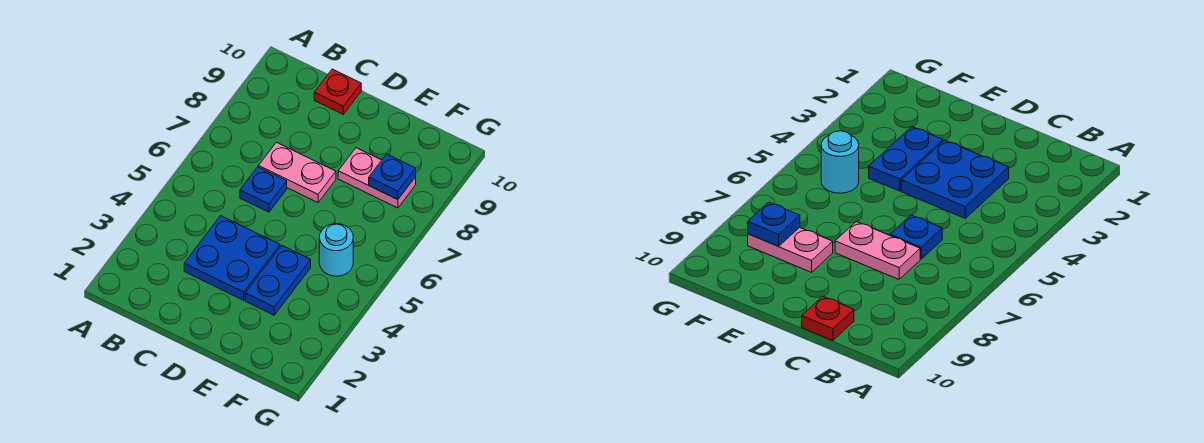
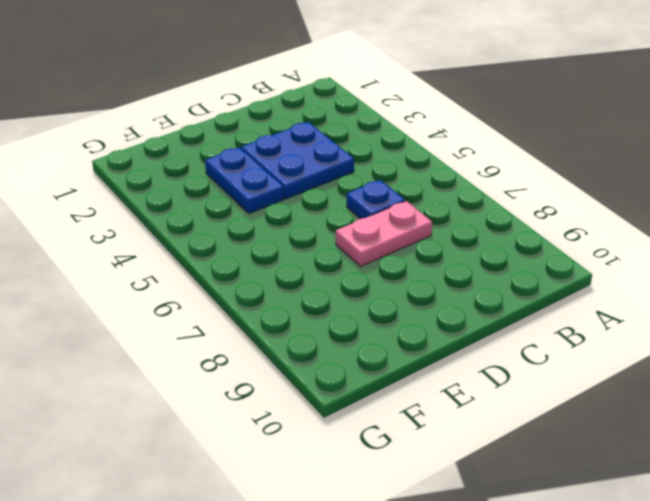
none -> red 1x1 plate [314,69,361,114]
none -> pink 1x2 plate [338,148,416,208]

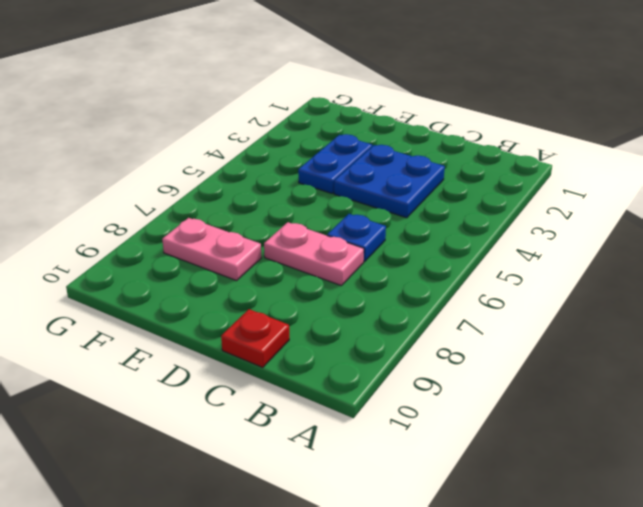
none -> cyan 1x1 round brick [319,224,353,276]
none -> blue 1x1 plate [369,154,416,200]

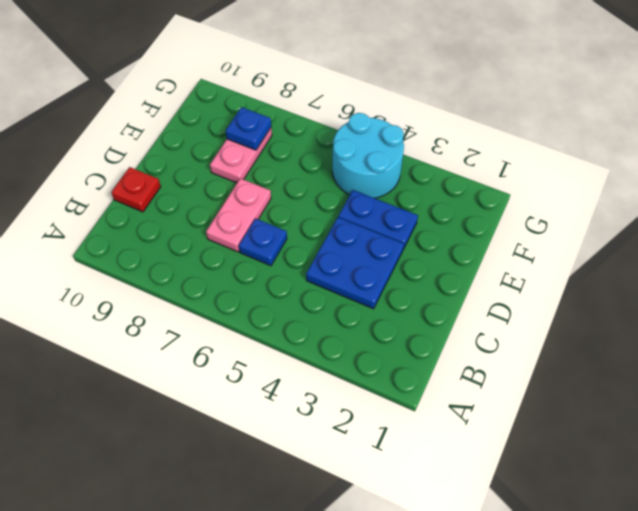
cyan 2x2 round brick [332,113,404,198] -> cyan 1x1 round brick [319,224,353,276]

